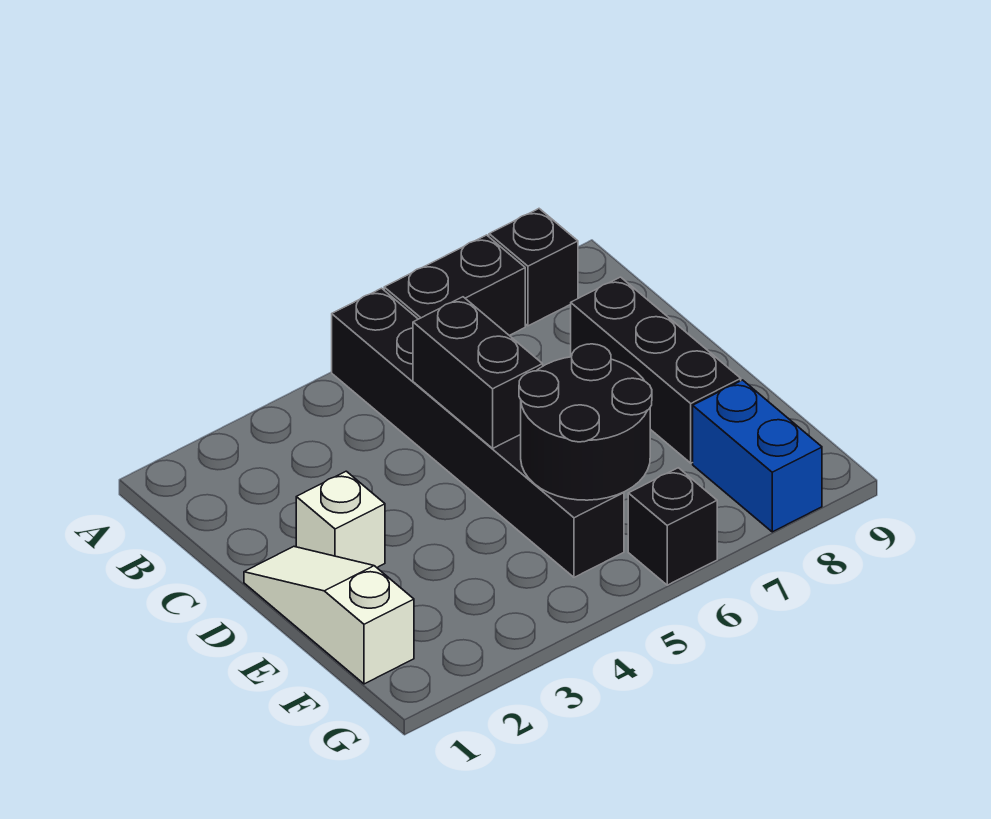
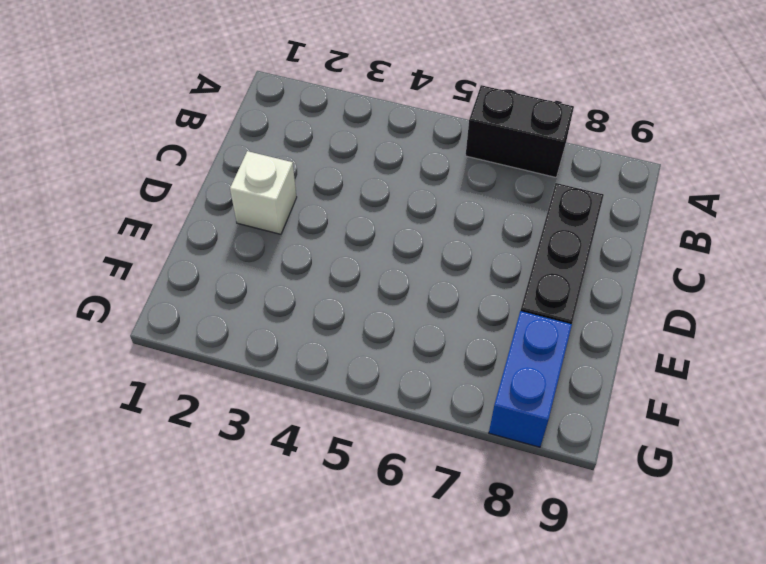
none -> black 1x6 brick [332,288,624,577]
none -> black 1x1 brick [489,209,578,326]

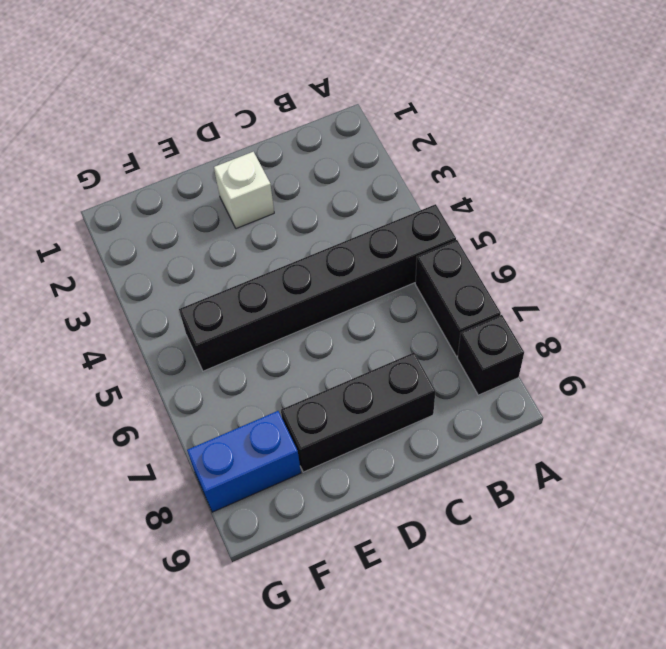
none -> white 1x3 slope [244,547,414,684]
none -> black 1x1 brick [628,468,717,585]

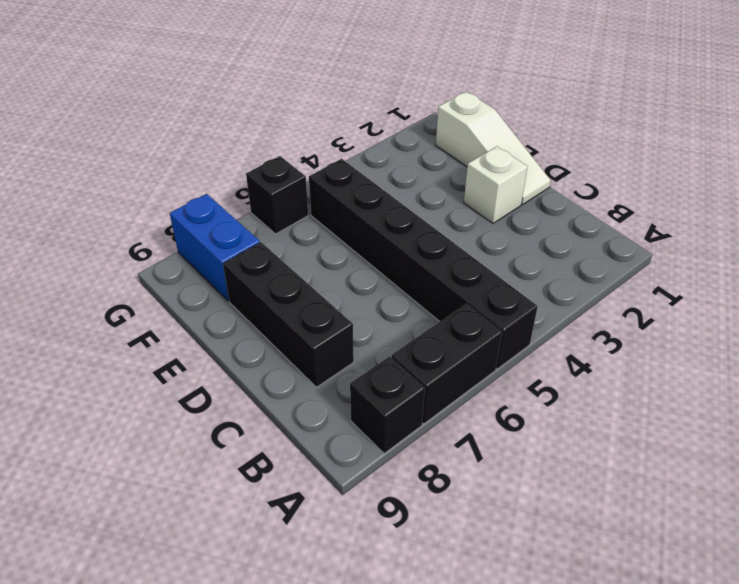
none -> black 1x2 brick [413,297,543,448]
none -> black 2x2 round brick [519,344,652,500]

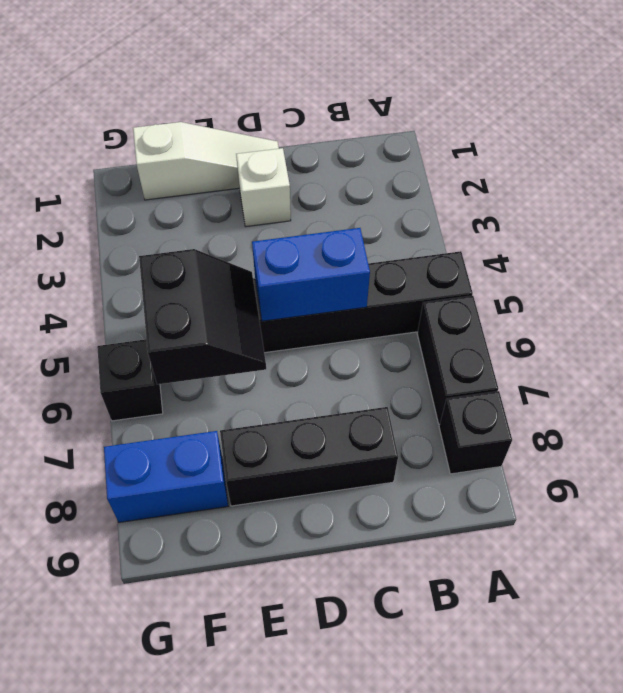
blue 1x2 brick [252,228,370,321] -> black 1x2 brick [413,297,543,448]
black 2x2 slope [139,249,266,384] -> black 2x2 round brick [519,344,652,500]

